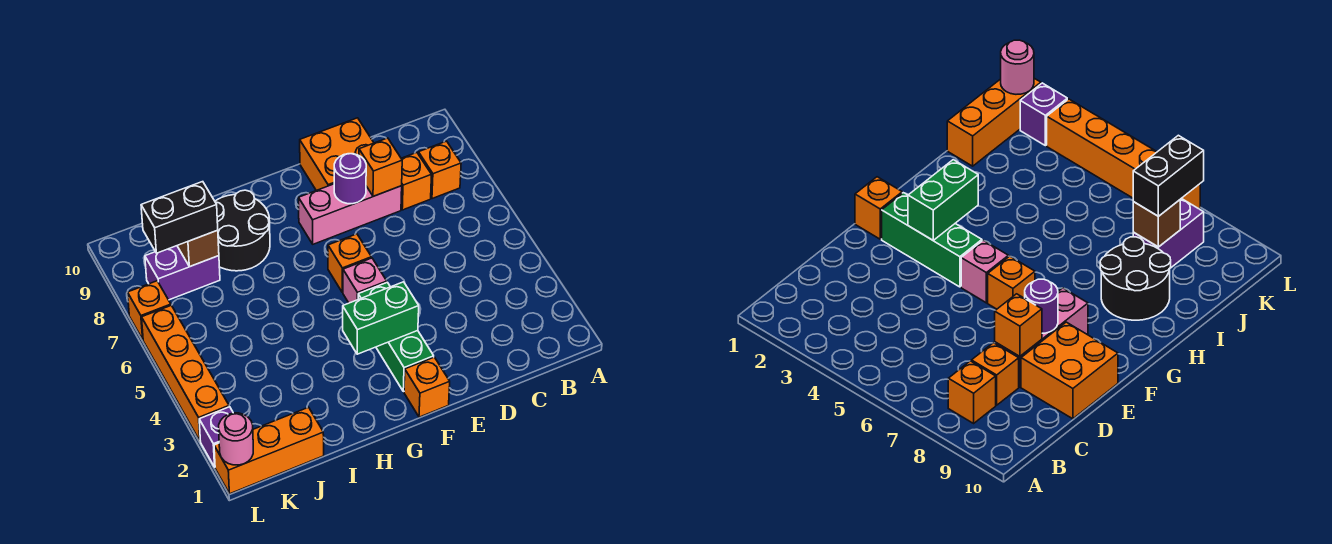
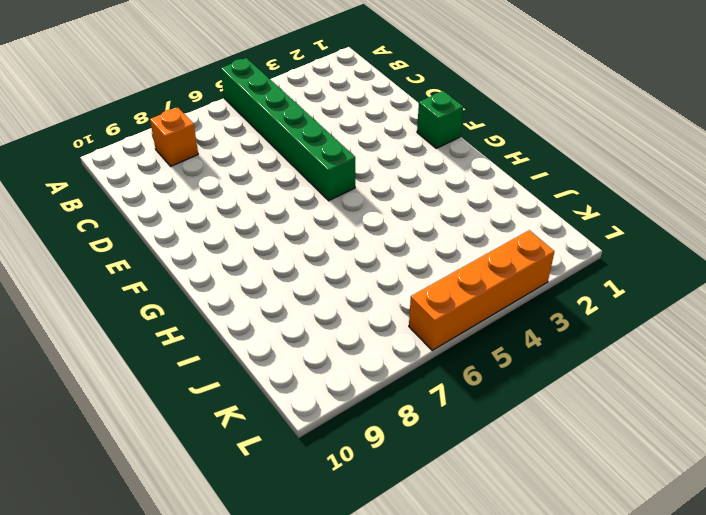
green 1x6 brick [221,58,355,201] -> pink 1x1 brick [343,258,387,303]
green 1x1 brick [417,91,463,148] -> orange 1x1 brick [404,357,450,417]
none -> orange 1x1 brick [401,153,431,210]
none -> pink 1x3 brick [299,184,402,244]
none -> orange 2x2 brick [300,118,374,191]

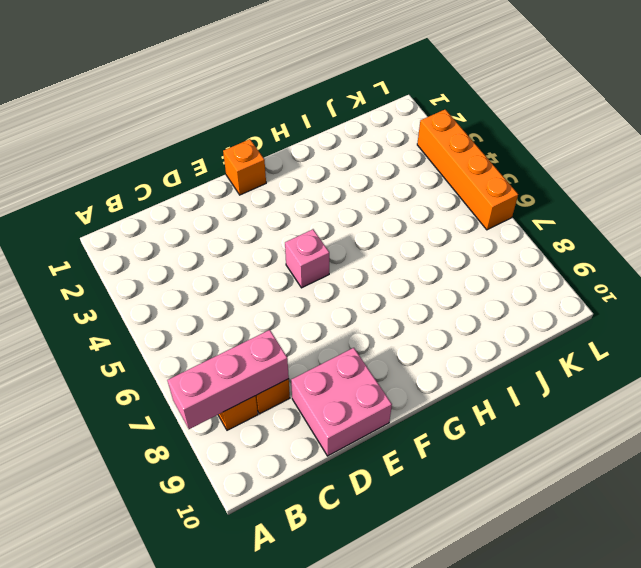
pink 1x3 brick [167,330,289,429] -> pink 1x3 brick moved to [299,184,402,244]
pink 2x2 brick [291,348,392,456] -> orange 2x2 brick [300,118,374,191]
none -> green 1x3 brick [358,282,434,392]
none -> orange 1x1 brick [328,234,371,292]
none -> black 2x2 round brick [215,190,270,271]

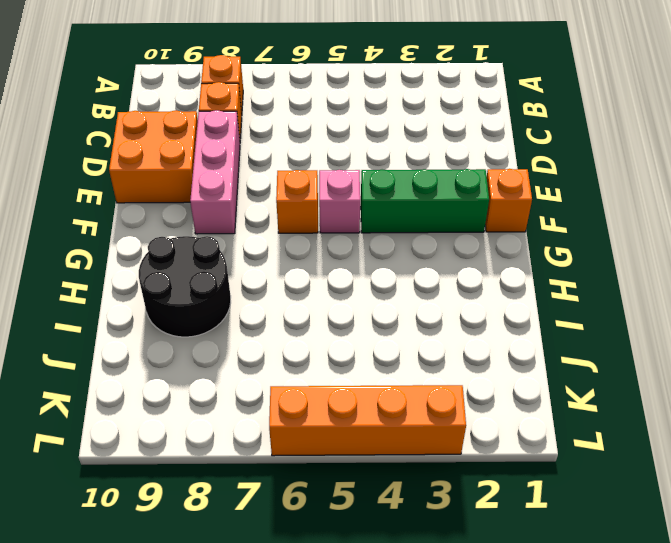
none -> orange 1x3 brick [214,407,324,494]
none -> purple 1x2 brick [145,246,220,300]
none -> purple 1x1 brick [199,407,233,467]

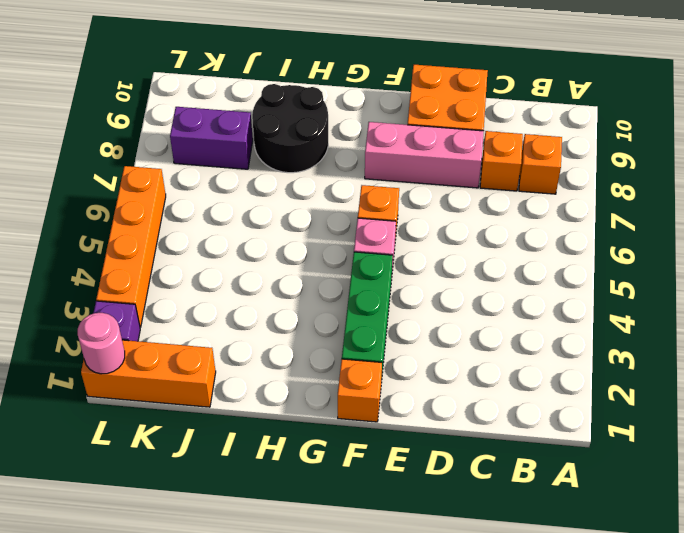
none -> orange 1x1 brick [128,281,171,339]
none -> orange 1x1 brick [359,138,402,196]
none -> purple 1x1 round brick [334,154,366,204]

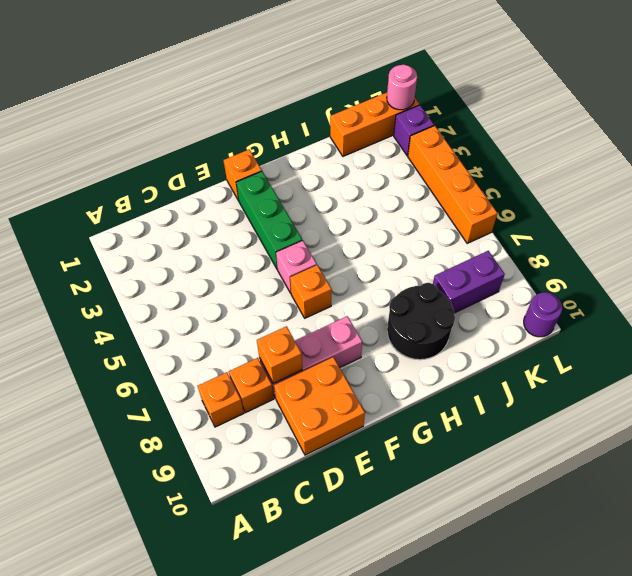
purple 1x1 round brick [524,292,562,337] -> purple 1x1 round brick moved to [334,154,366,204]
none -> orange 1x1 brick [128,281,171,339]
none -> green 1x2 brick [343,282,419,354]
none -> brown 1x1 brick [177,230,219,267]

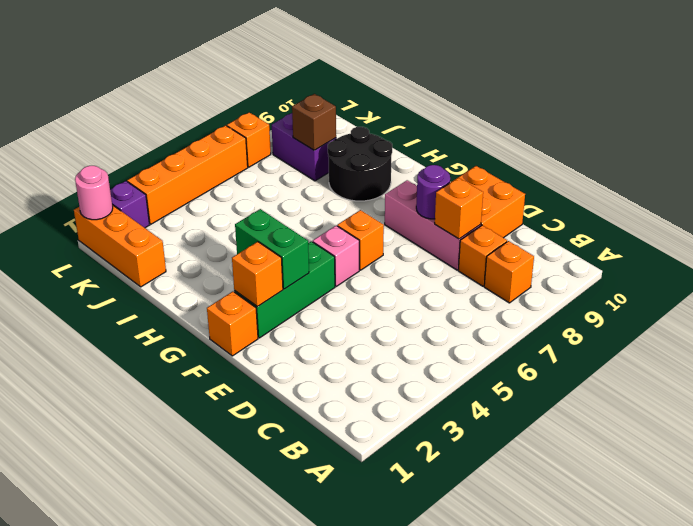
orange 1x1 brick [232,242,283,307] -> none
none -> black 1x2 brick [141,182,218,253]

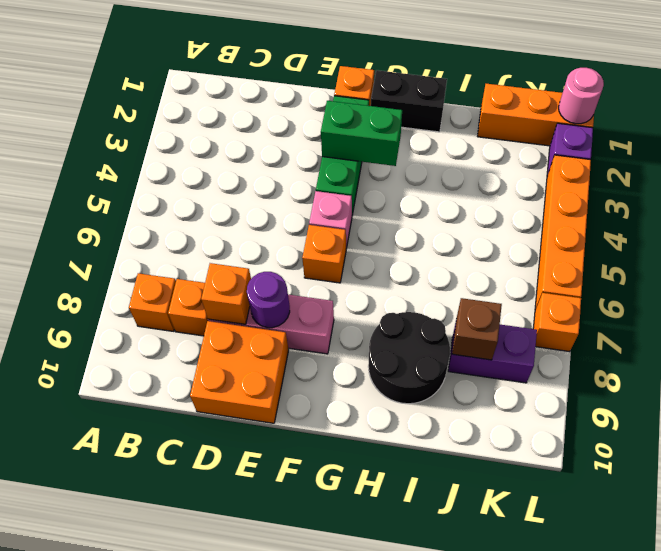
black 1x2 brick [371,70,447,132] -> black 1x2 brick moved to [141,182,218,253]

